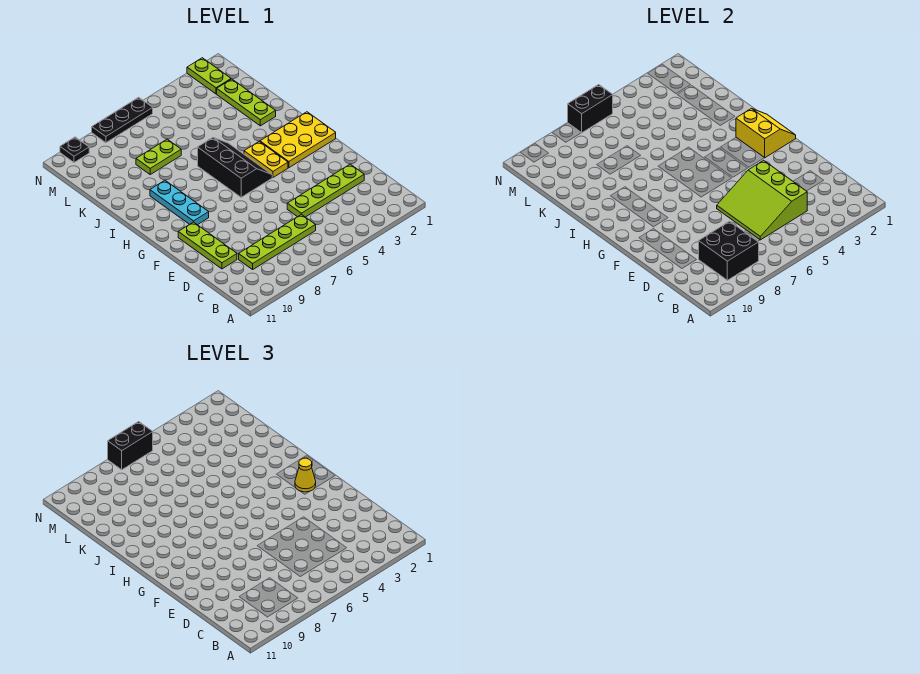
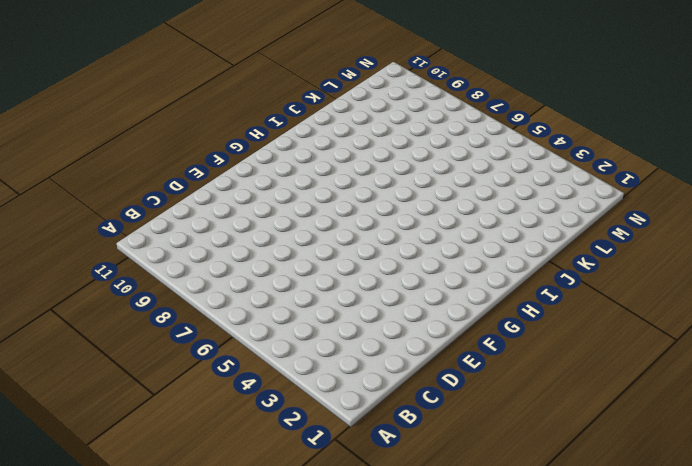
none -> lime 1x4 plate [239,214,316,269]
none -> lime 1x4 plate [287,164,364,217]
none -> lime 1x3 plate [178,222,237,269]

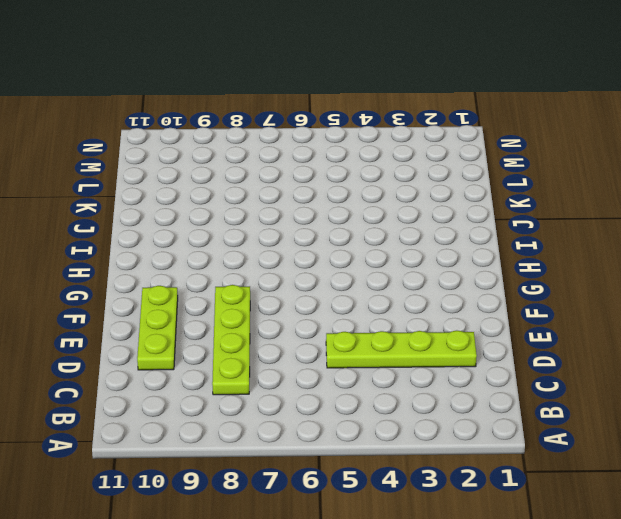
lime 1x4 plate [212,285,250,395] -> lime 1x4 plate turned to [239,214,316,269]
none -> yellow 2x3 plate [260,112,336,168]
none -> yellow 1x2 plate [244,142,288,177]
none -> black 2x3 slope [198,138,272,197]

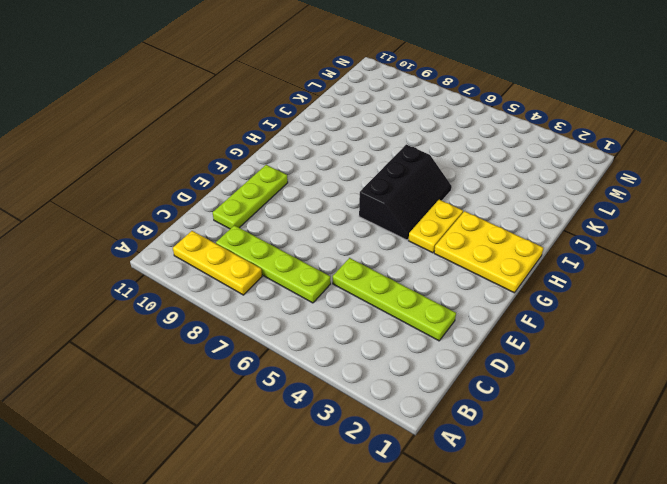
yellow 1x3 plate [173,231,262,295] -> none
none -> cyan 1x3 plate [150,180,209,225]
none -> lime 1x3 plate [217,79,276,126]
none -> lime 1x2 plate [136,139,181,174]

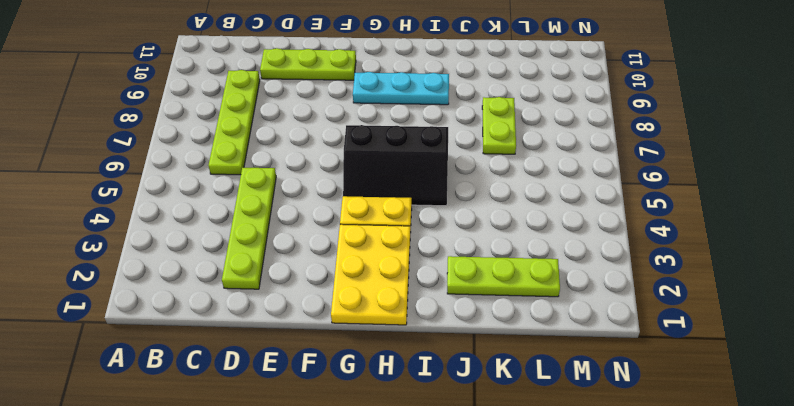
none -> lime 1x2 plate [187,58,231,94]
none -> black 1x3 plate [92,97,153,143]
none -> black 1x1 plate [60,137,89,162]

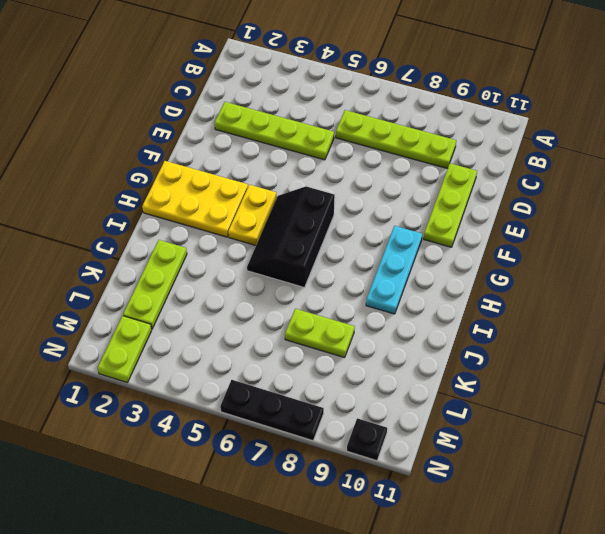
none -> black 2x2 brick [699,221,759,280]
none -> lime 3x3 slope [717,160,807,240]
none -> yellow 2x2 slope [736,109,796,158]

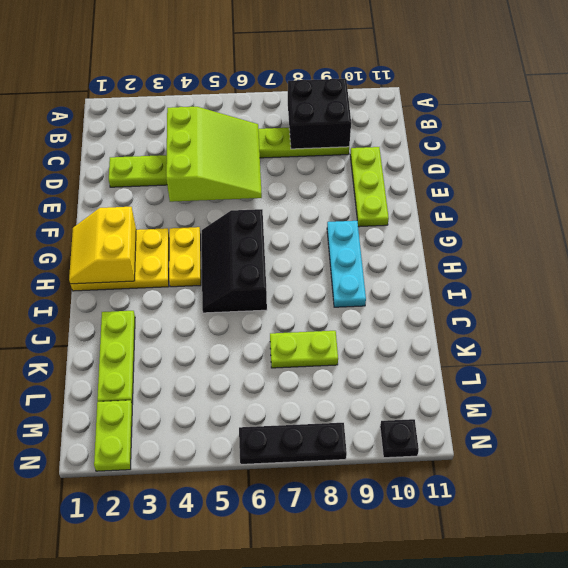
none -> black 1x2 brick [568,85,613,133]
none -> yellow 1x1 cone [295,458,316,492]
none -> black 1x2 brick [108,422,153,470]

